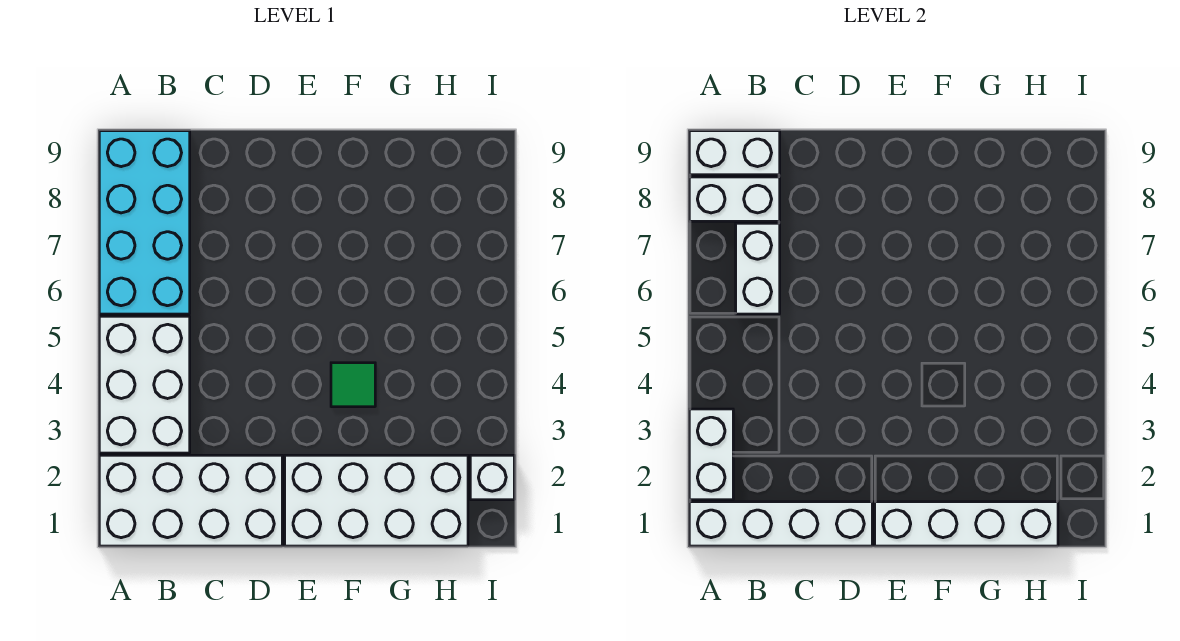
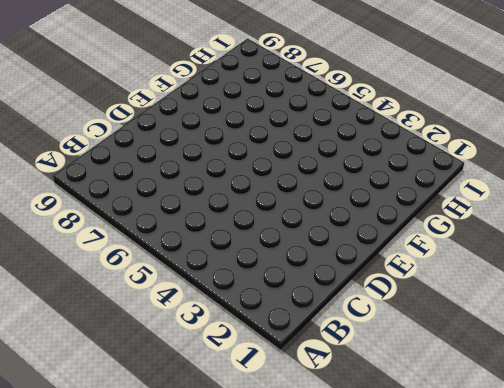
none -> white 2x4 brick [99,455,282,546]
none -> white 2x3 brick [99,316,190,453]
none -> cyan 2x4 brick [99,131,190,314]

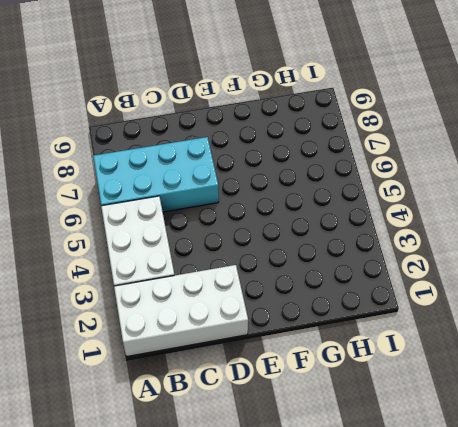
cyan 2x4 brick [93,137,219,212] -> cyan 2x4 brick turned to [99,131,190,314]
none -> white 2x4 brick [285,455,468,546]
none -> green 1x1 tile [331,363,375,407]
none -> white 1x1 brick [470,455,514,500]

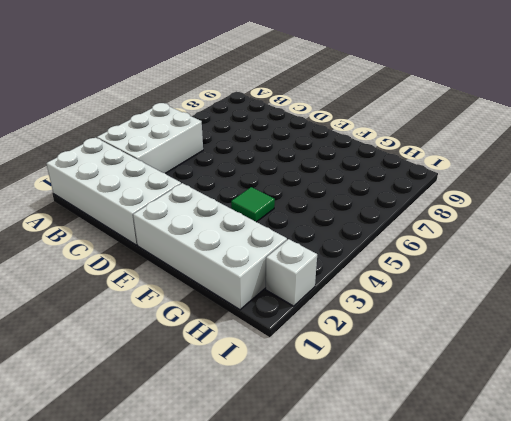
none -> cyan 2x4 brick [99,131,190,314]
none -> white 1x4 brick [689,502,872,546]
none -> white 1x2 brick [689,409,733,500]

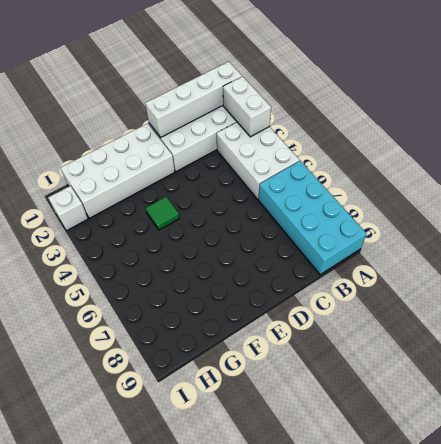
none -> white 1x2 brick [689,177,780,221]
none -> white 1x2 brick [689,131,780,175]
none -> white 1x2 brick [736,223,780,314]

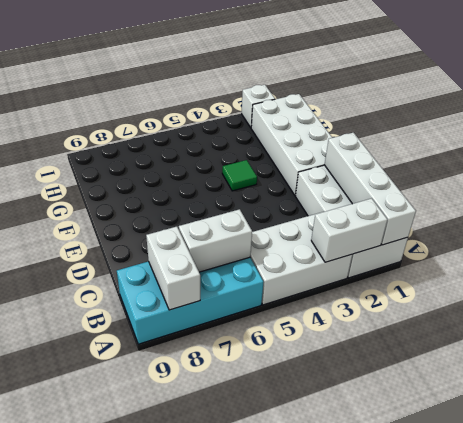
none -> white 1x2 brick [689,131,780,175]
none -> white 1x4 brick [875,502,1058,546]

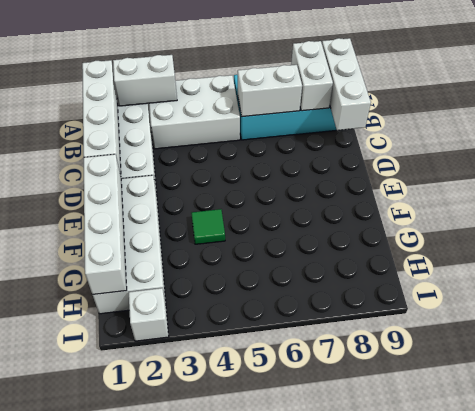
white 1x3 brick [322,38,371,130] -> white 1x2 brick [689,131,780,175]

